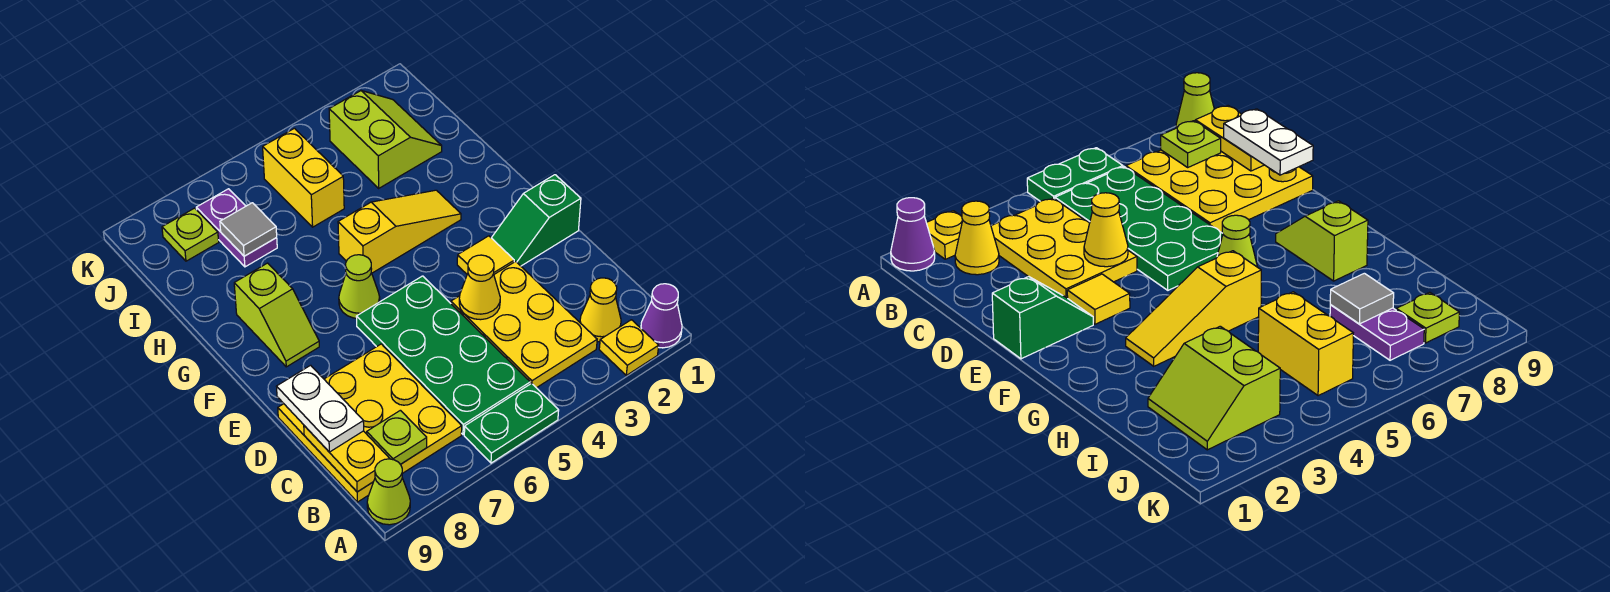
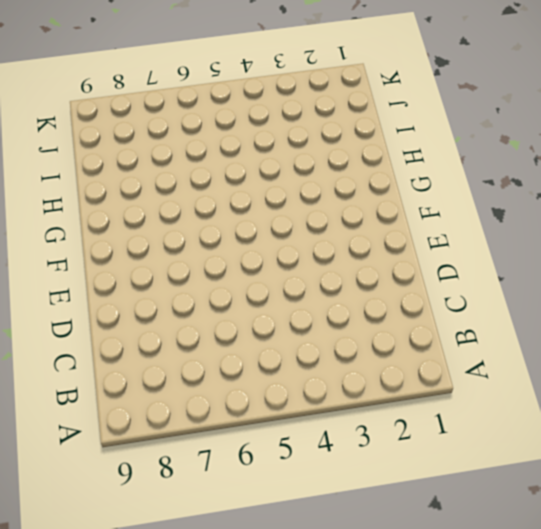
none -> purple 1x1 cone [641,284,682,348]
none -> yellow 1x1 plate [599,320,659,375]
none -> green 1x2 plate [464,383,559,463]

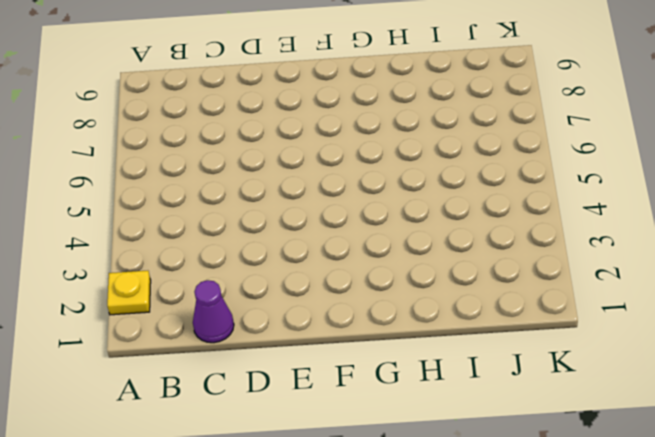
purple 1x1 cone [193,280,234,343] -> purple 1x1 cone moved to [641,284,682,348]
none -> green 1x2 plate [464,383,559,463]
none -> lime 1x1 cone [367,459,410,525]
none -> yellow 1x1 cone [580,278,621,342]

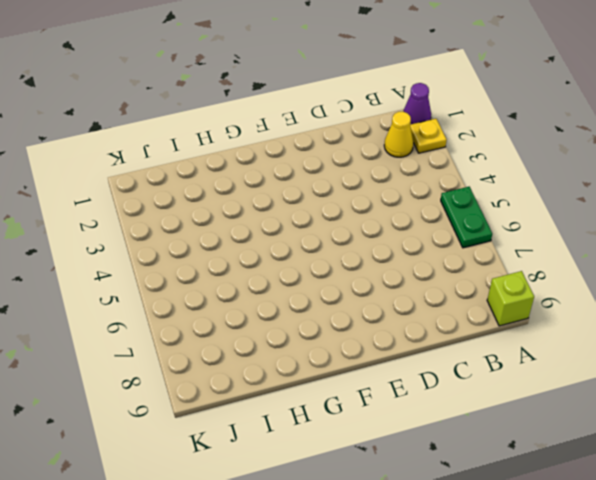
lime 1x1 brick [487,271,534,326] -> lime 1x1 cone [367,459,410,525]
none -> yellow 2x3 plate [451,261,597,388]
none -> green 2x4 plate [356,276,530,435]
none -> yellow 3x3 plate [278,344,462,502]

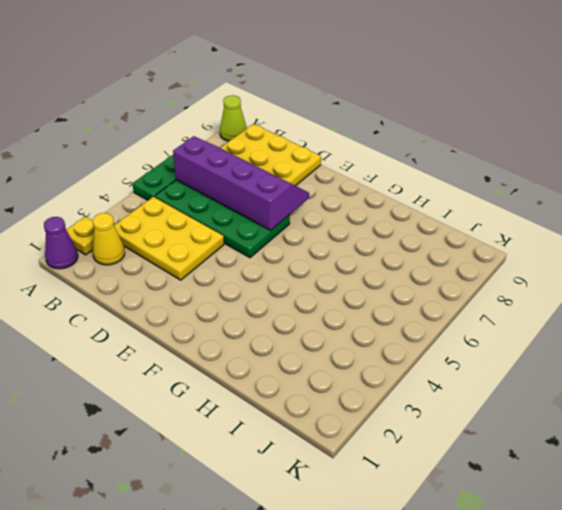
purple 2x4 slope [173,136,309,231] -> none
none -> green 1x2 slope [492,175,581,266]
none -> yellow 1x1 tile [457,236,514,274]
none -> lime 1x1 cone [339,255,380,318]

